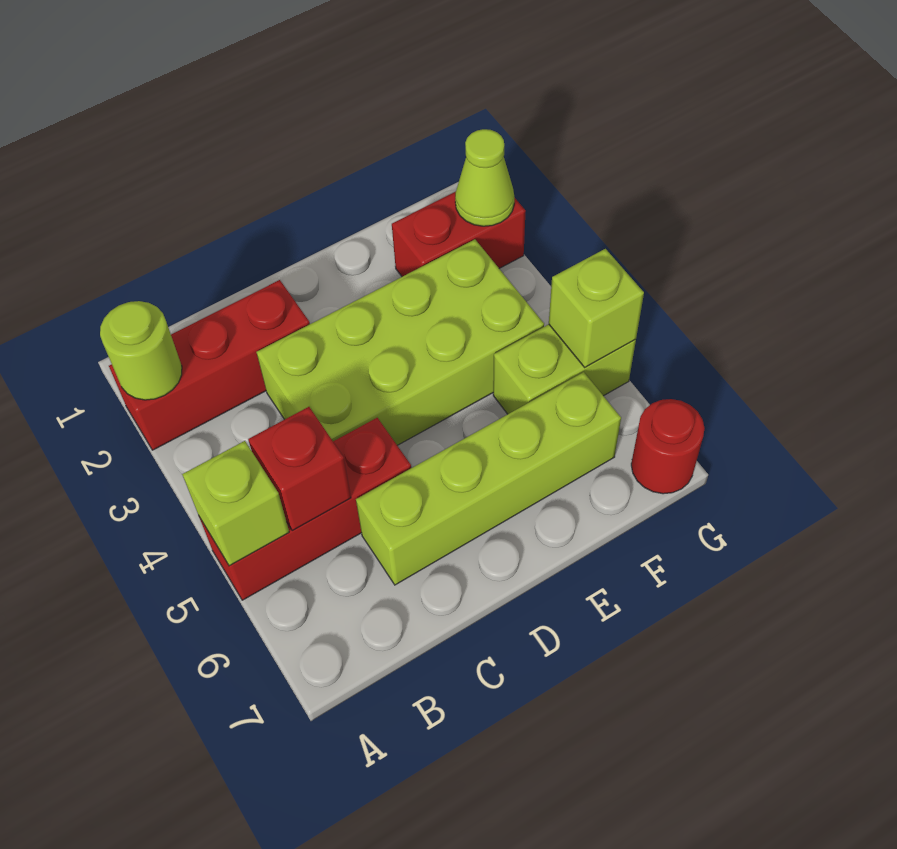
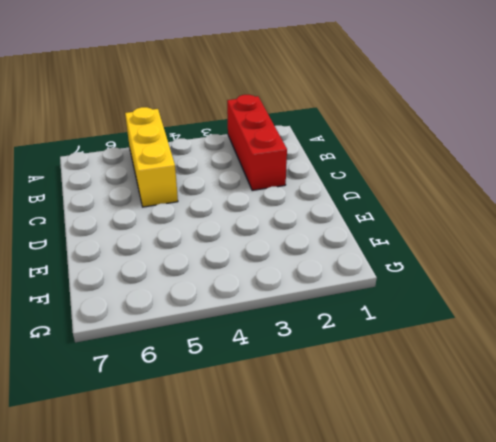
yellow 1x3 brick [125,107,178,207] -> red 1x3 brick [199,418,411,600]
none -> lime 2x4 brick [257,239,544,445]
none -> lime 1x4 brick [356,372,621,585]
none -> red 1x2 brick [392,192,526,277]

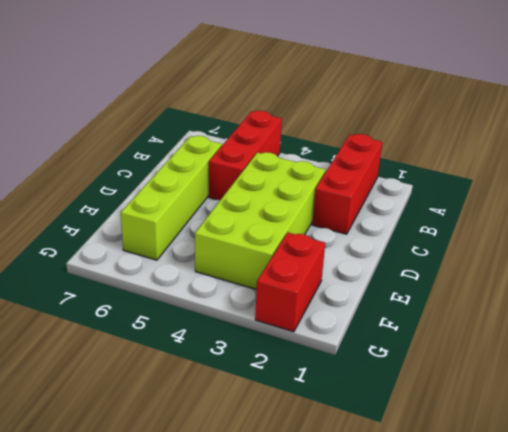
none -> lime 1x2 brick [493,324,636,414]
none -> red 1x1 round brick [631,399,705,494]
none -> lime 1x1 round brick [100,301,182,400]

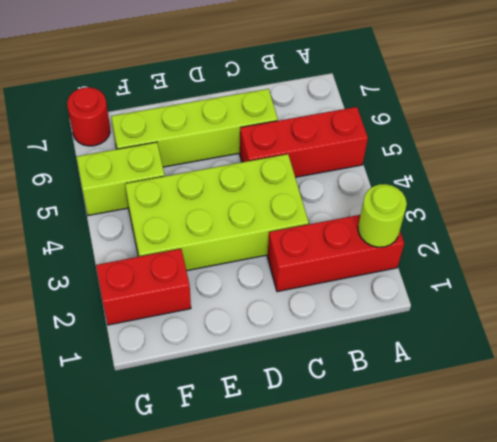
none -> lime 1x1 brick [182,441,289,566]
none -> red 1x1 brick [248,407,351,530]
none -> lime 1x1 cone [455,129,514,226]

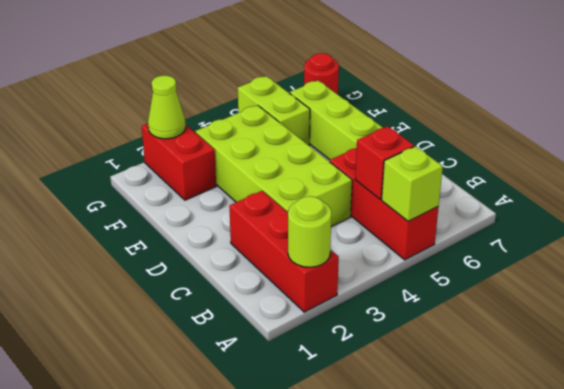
none -> lime 1x1 brick [549,249,644,367]

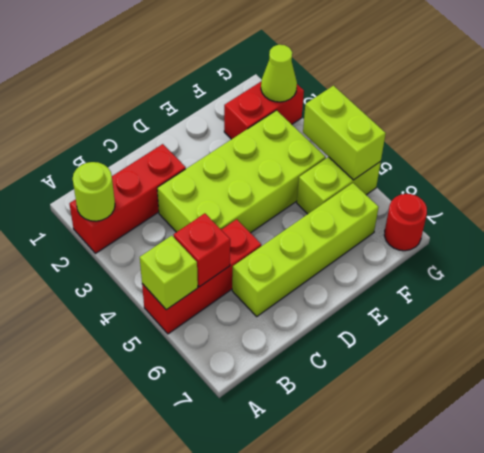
lime 1x2 brick [303,86,386,180] -> lime 1x1 brick [549,249,644,367]

